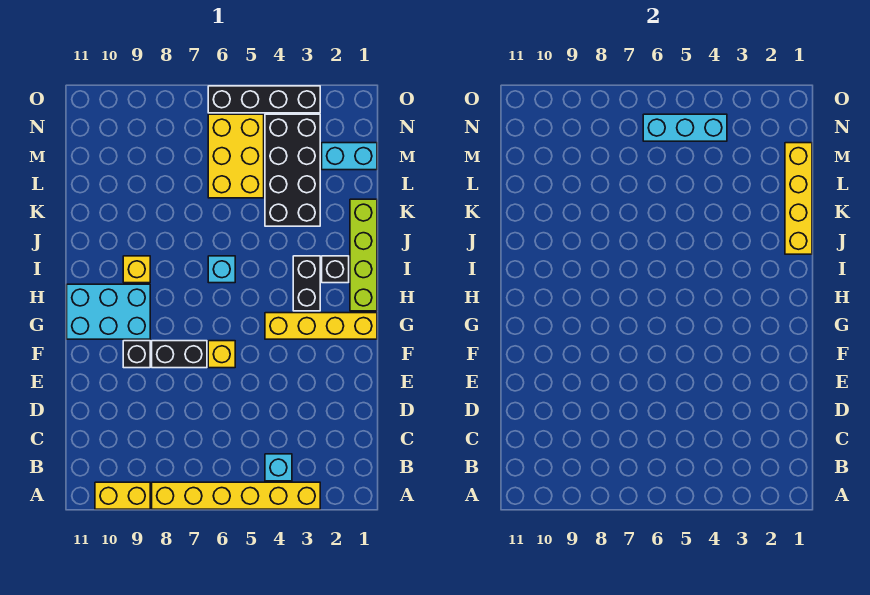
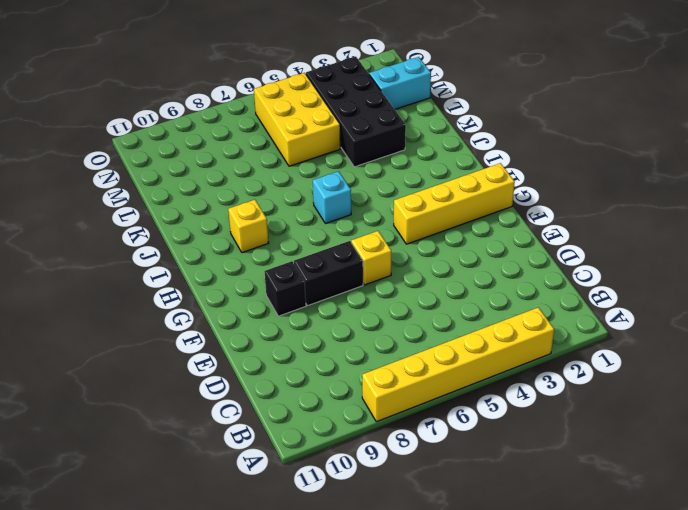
none -> yellow 1x2 brick [95,482,150,509]
none -> cyan 1x1 brick [265,454,292,481]
none -> cyan 2x3 brick [67,284,150,339]

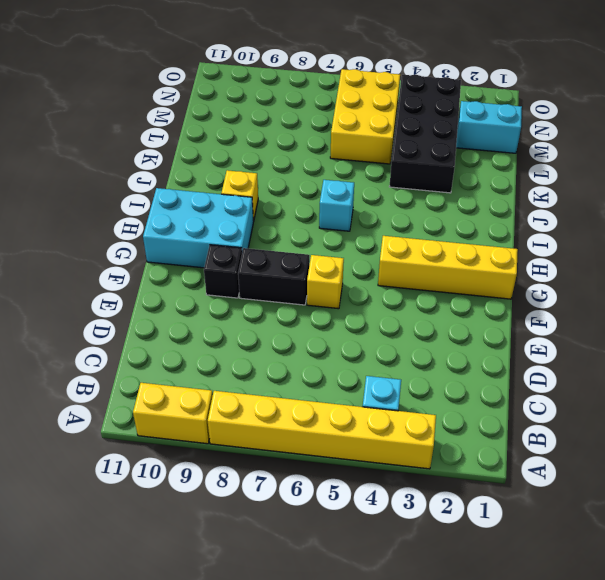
none -> lime 1x4 brick [350,199,377,311]
none -> black 1x2 brick [293,256,320,311]
none -> black 1x1 brick [322,256,349,283]

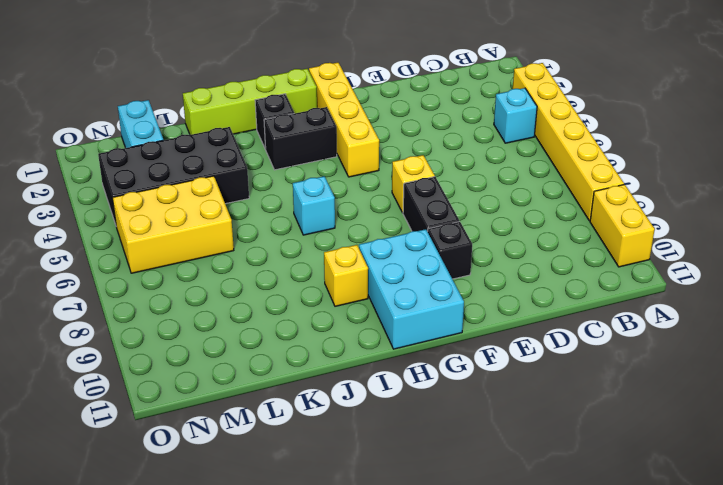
none -> black 1x4 brick [208,86,320,113]
none -> yellow 1x4 brick [785,143,812,254]
none -> cyan 1x3 brick [643,114,727,141]

